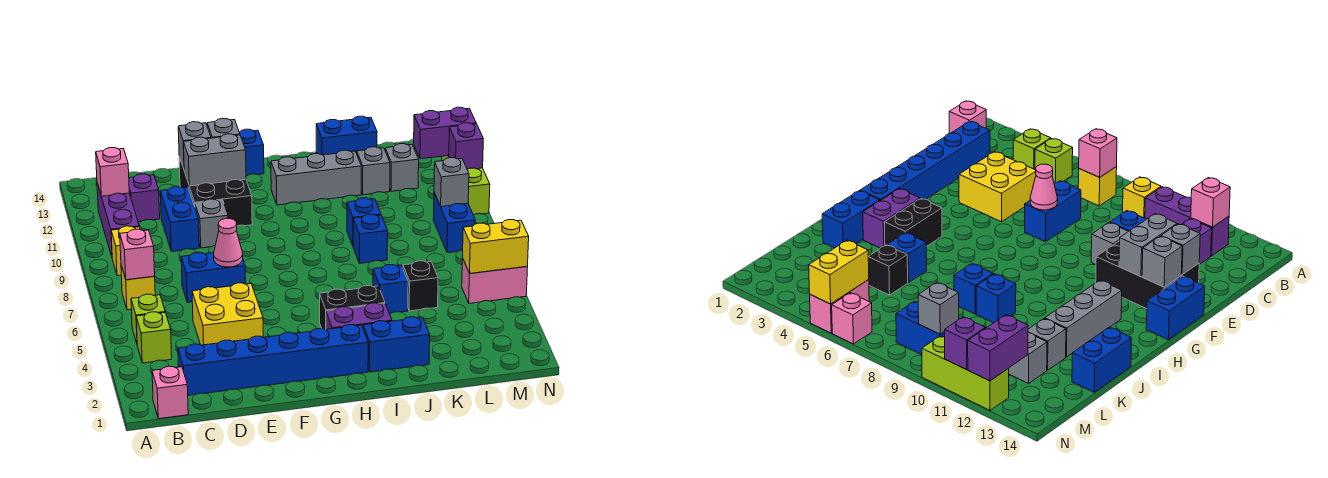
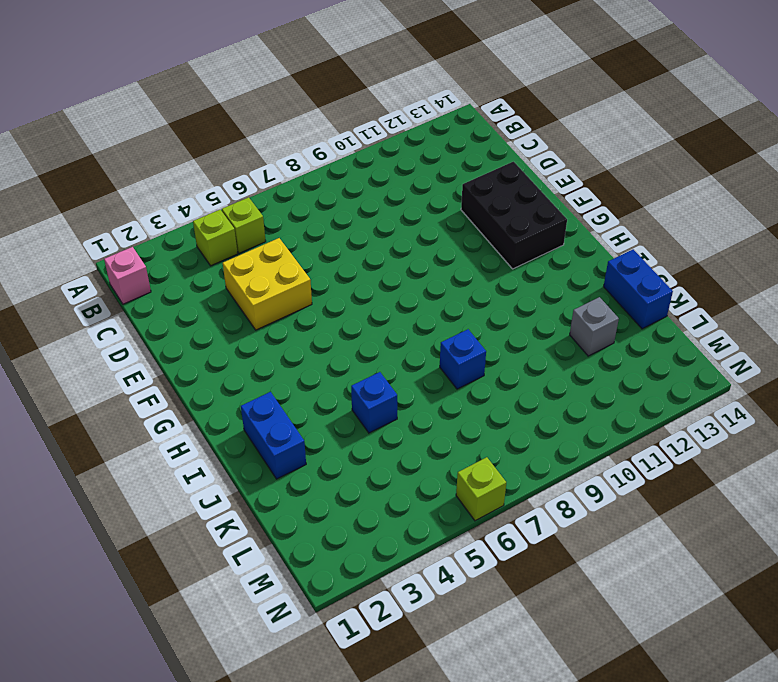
black 2x3 brick [461,162,567,269] -> black 2x3 brick turned to [179,157,252,226]
lime 1x1 brick [456,457,506,521] -> pink 1x1 brick [832,293,872,344]
none -> yellow 1x1 brick [121,265,155,310]
none -> yellow 1x1 brick [111,226,140,276]
none -> purple 1x3 brick [97,183,139,256]
none -> blue 1x6 brick [178,325,368,395]

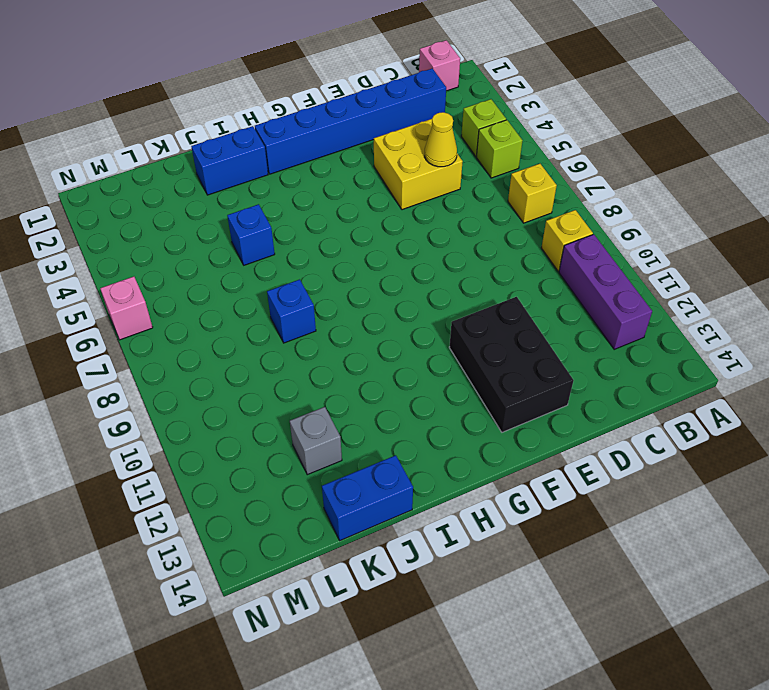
yellow 1x1 cone [425,112,457,167] -> none
none -> purple 1x1 brick [129,174,160,222]
none -> blue 1x2 brick [181,252,246,302]
none -> blue 1x2 brick [160,186,199,252]
none -> grey 1x1 brick [195,199,228,248]

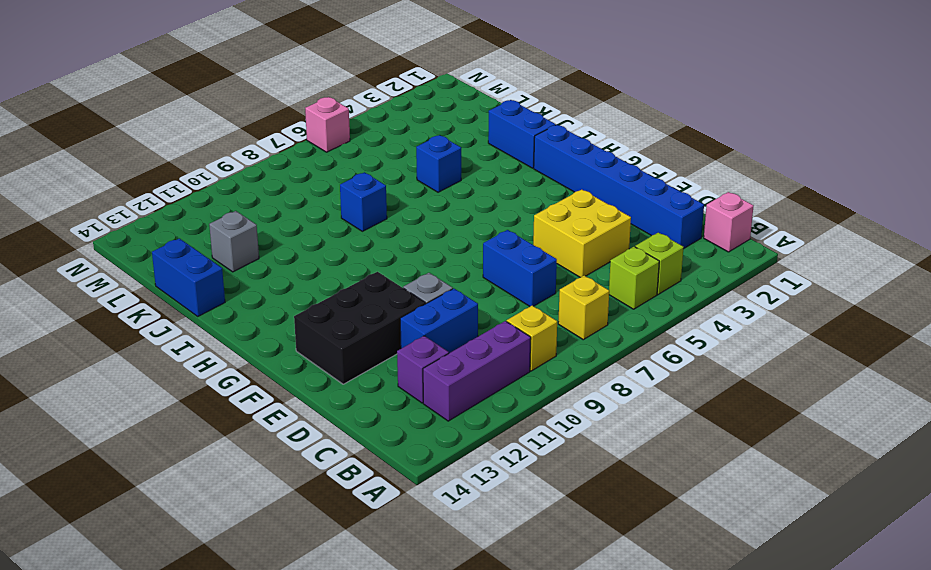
none -> blue 1x2 brick [239,129,264,176]
none -> purple 1x2 brick [326,303,392,329]
none -> black 1x2 brick [320,285,385,330]
none -> grey 1x3 brick [271,150,361,205]

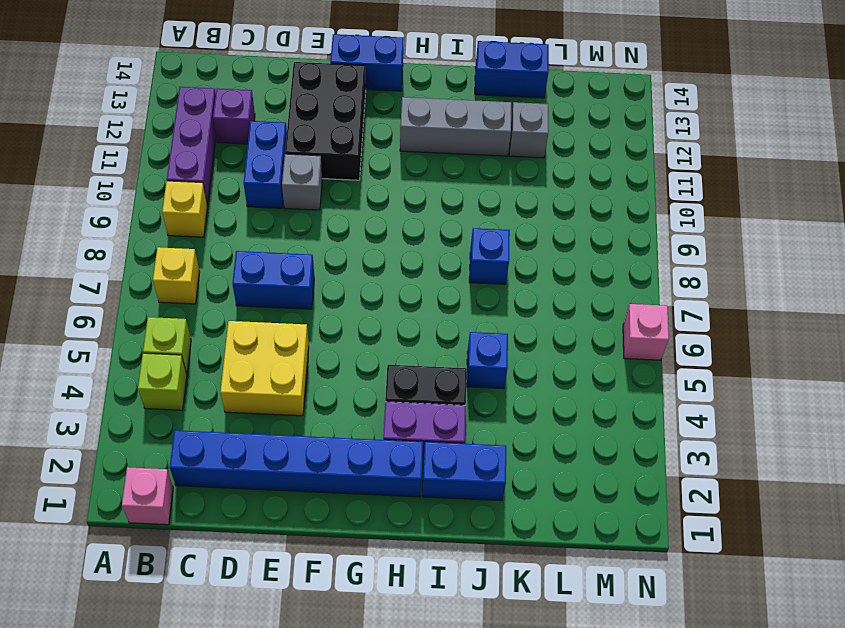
none -> blue 1x1 brick [347,198,381,246]
none -> black 1x1 brick [403,261,438,311]
none -> grey 1x1 brick [385,144,419,191]
none -> pink 1x2 brick [462,258,528,303]

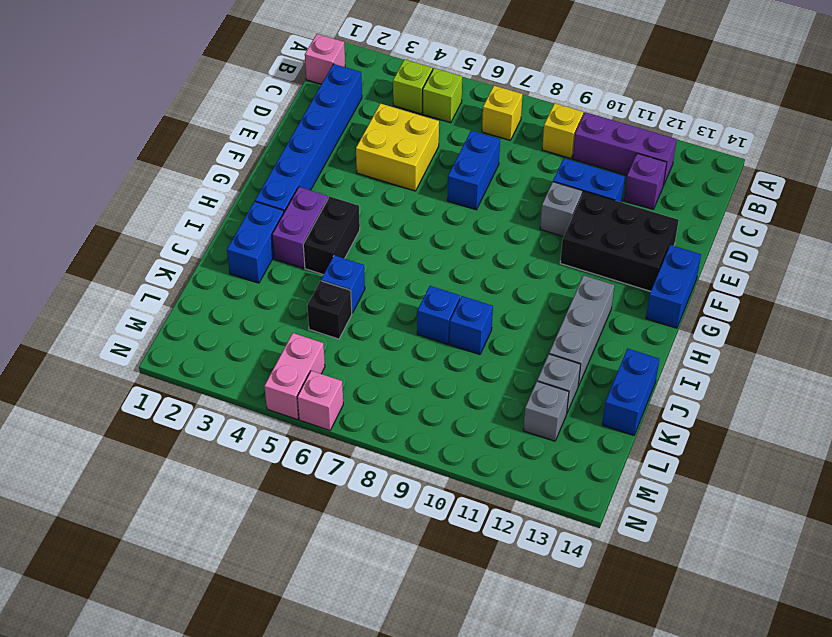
none -> blue 1x2 brick [433,193,476,253]
none -> lime 1x3 brick [442,156,490,215]
none -> pink 1x1 brick [120,229,155,280]
none -> pink 1x1 brick [96,148,129,196]

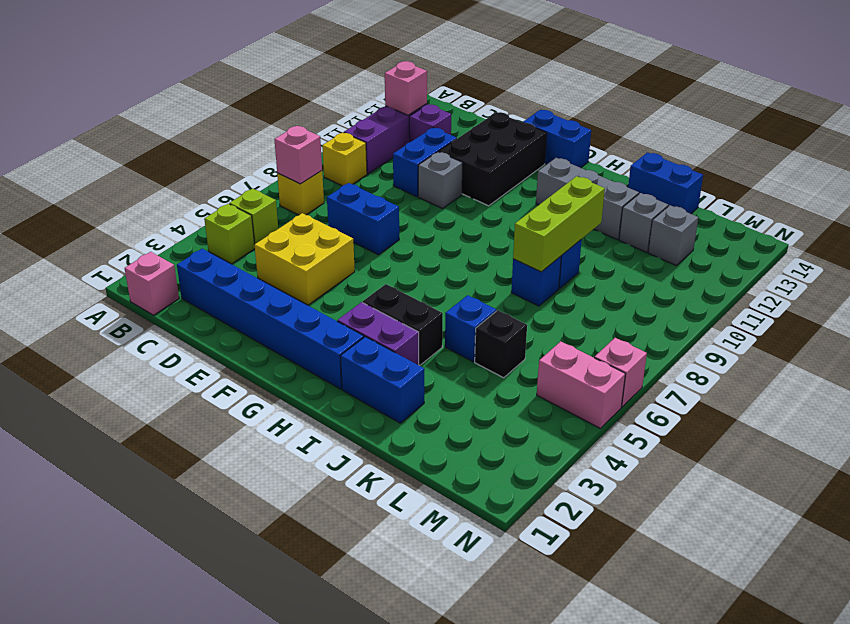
lime 1x3 brick [513,176,605,272] -> lime 1x3 brick moved to [442,156,490,215]
none -> blue 1x2 brick [433,193,476,253]
none -> pink 1x1 cone [214,218,243,267]
none -> grey 1x2 brick [184,134,246,186]
none -> grey 1x1 brick [178,122,211,169]

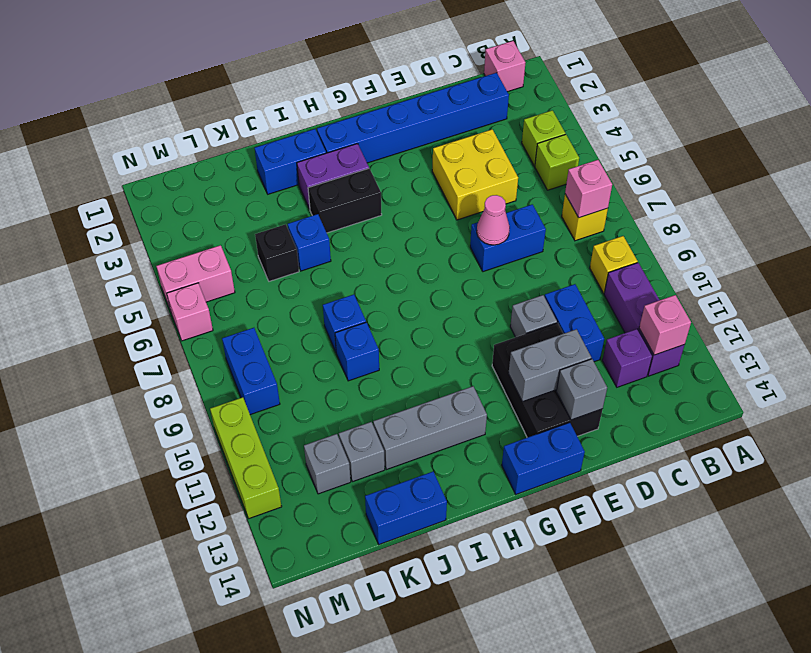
none -> grey 1x1 brick [207,118,240,138]
none -> yellow 1x2 brick [463,220,529,273]
none -> grey 1x1 brick [434,158,469,207]
none -> purple 1x2 brick [414,107,476,159]

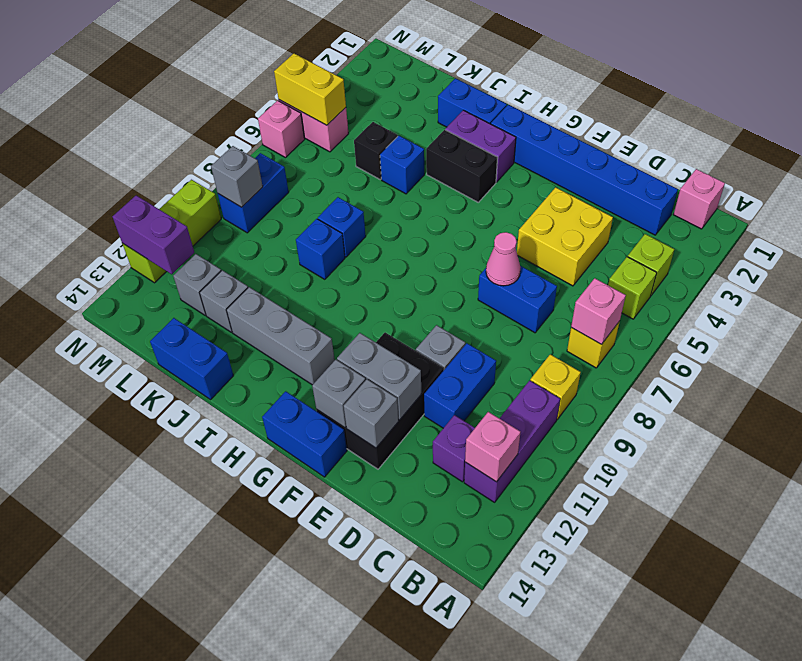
none -> purple 1x1 brick [449,123,483,169]

